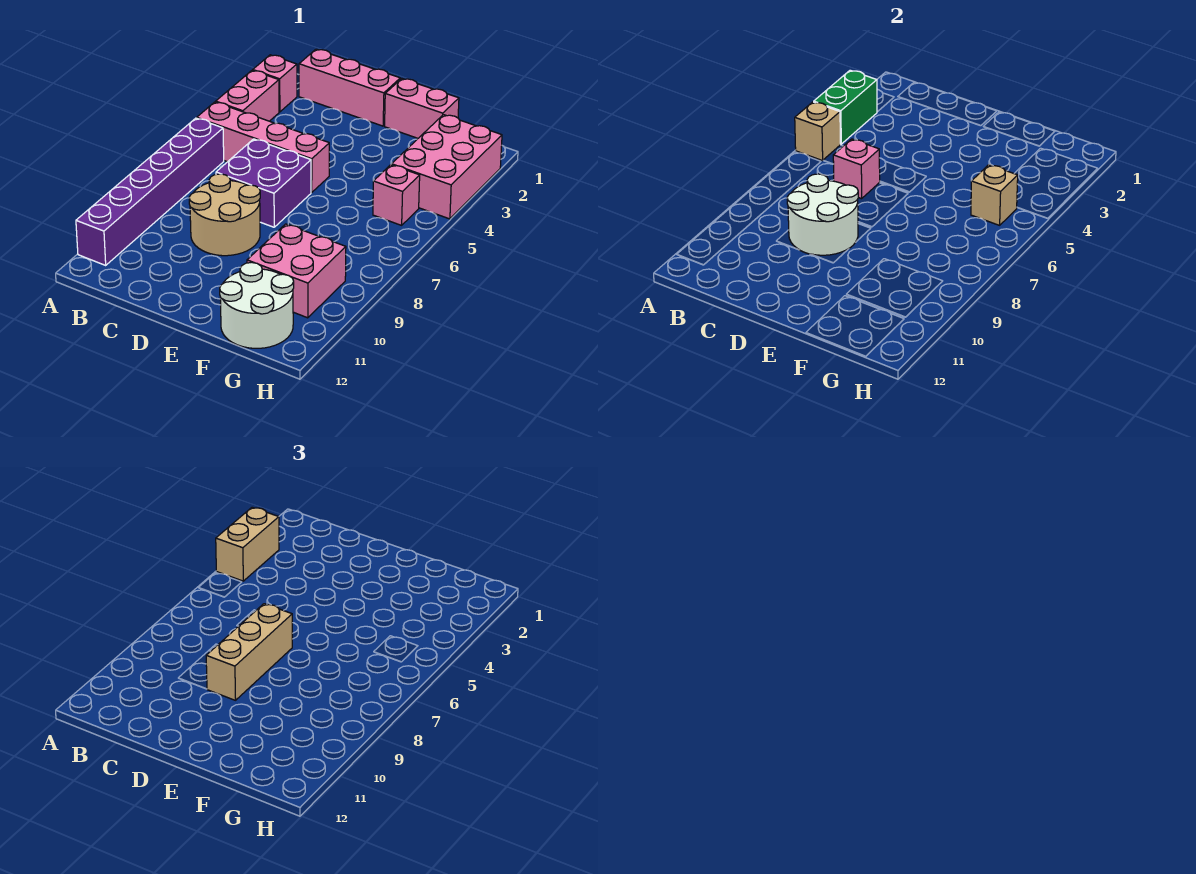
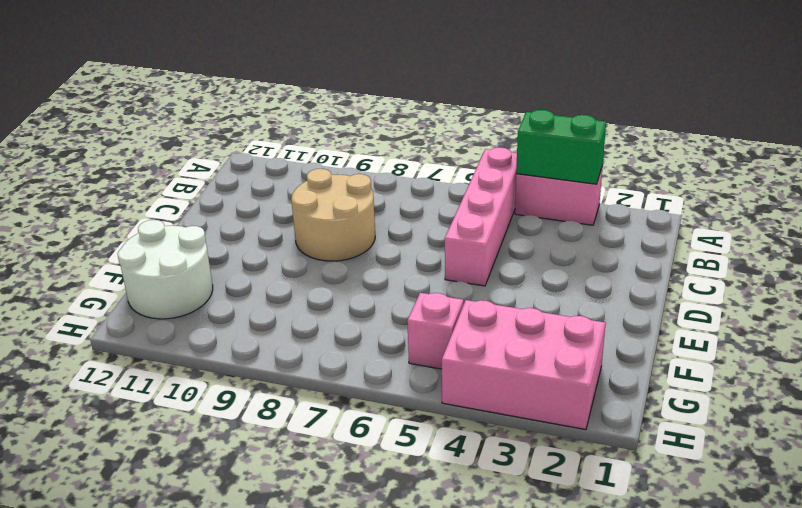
none -> pink 1x1 brick [253,55,297,112]
none -> purple 1x6 brick [76,118,224,265]
none -> pink 1x3 brick [299,49,400,126]

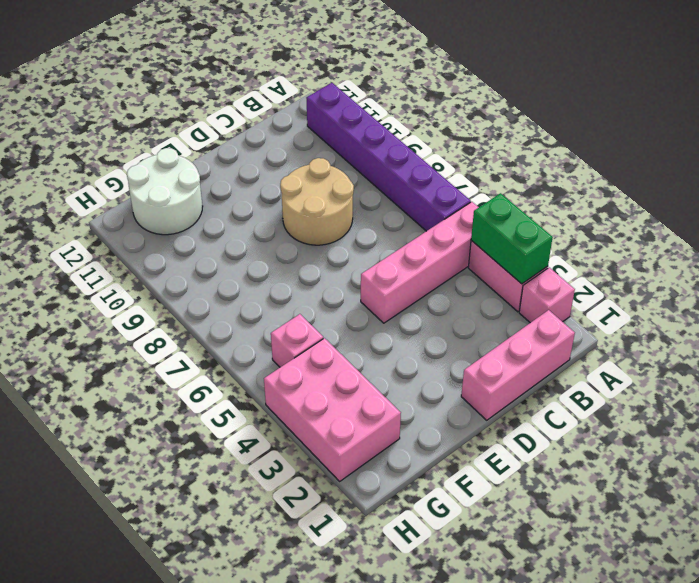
none -> purple 2x2 brick [216,139,311,227]
none -> pink 1x2 brick [385,79,459,138]
none -> pink 2x2 brick [247,224,346,318]

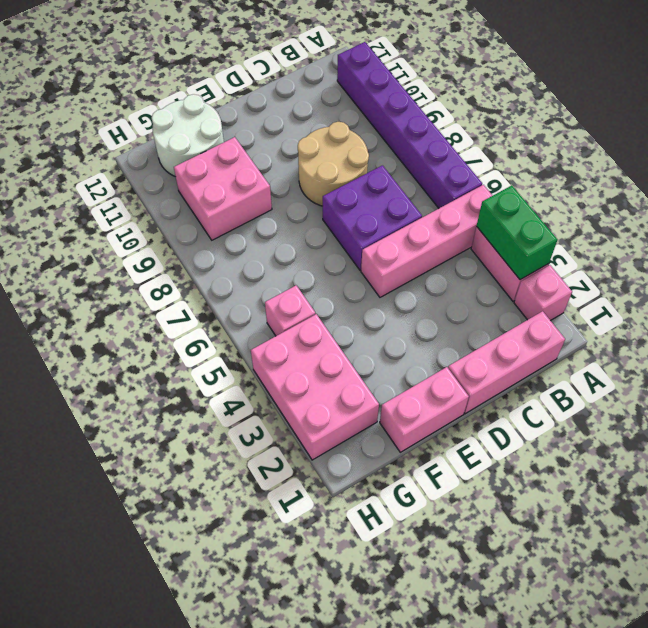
none -> tan 1x1 brick [795,102,840,161]
none -> pink 1x1 brick [833,139,880,199]
none -> white 2x2 round brick [787,174,858,255]

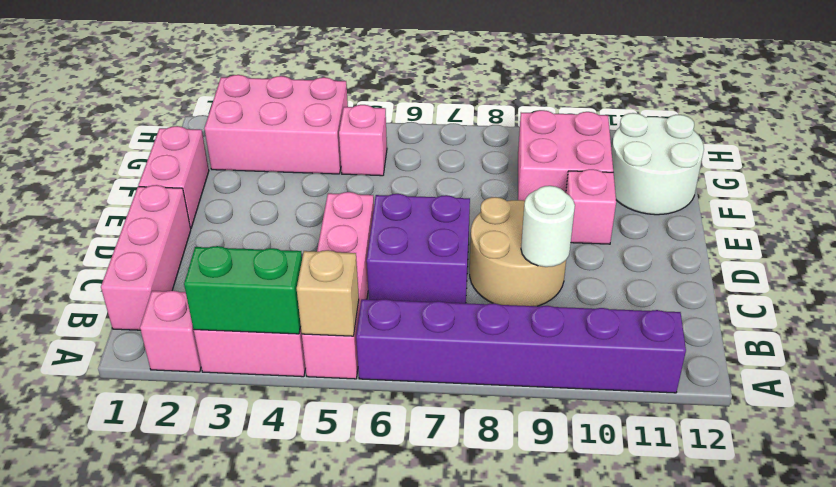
white 1x1 round brick [521,186,575,267] -> white 2x2 round brick [787,174,858,255]
pink 1x1 brick [566,169,616,244] -> pink 1x1 brick moved to [833,139,880,199]
none -> tan 1x1 brick [971,165,1018,225]
none -> tan 1x2 brick [216,507,279,581]
none -> tan 1x3 brick [206,604,292,700]

